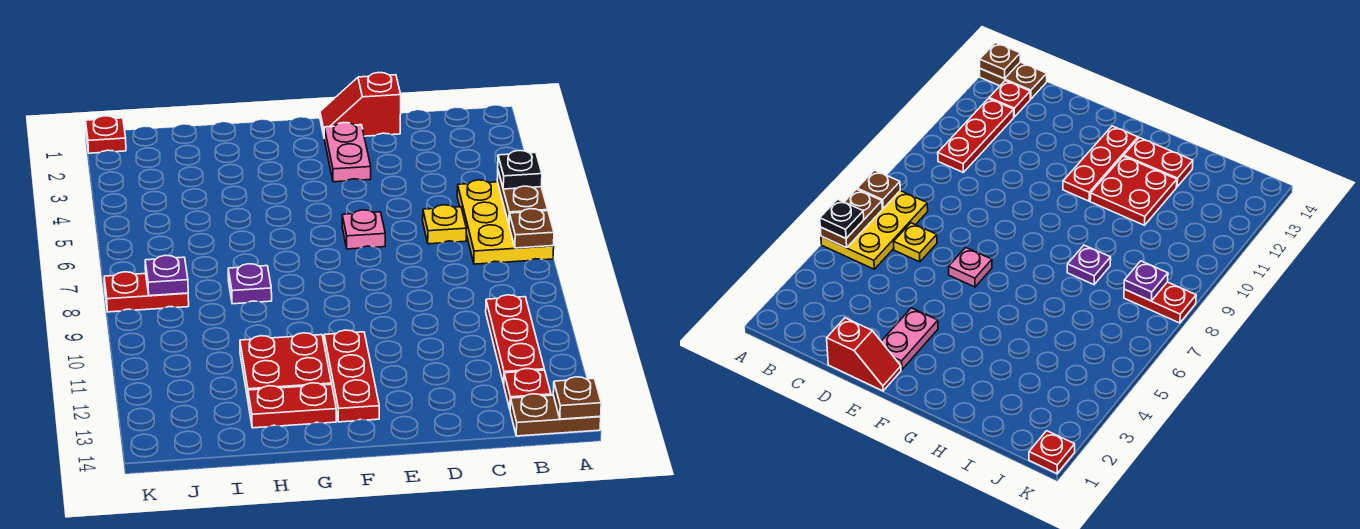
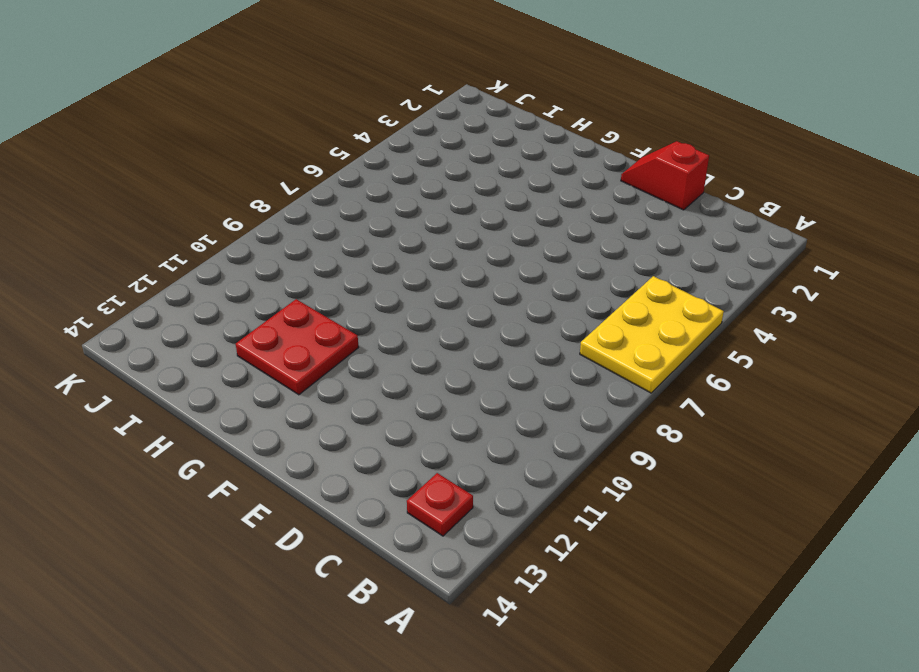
none -> brown 1x2 plate [510,394,601,436]
none -> red 1x3 plate [486,295,544,384]
none -> yellow 1x1 plate [423,205,466,244]

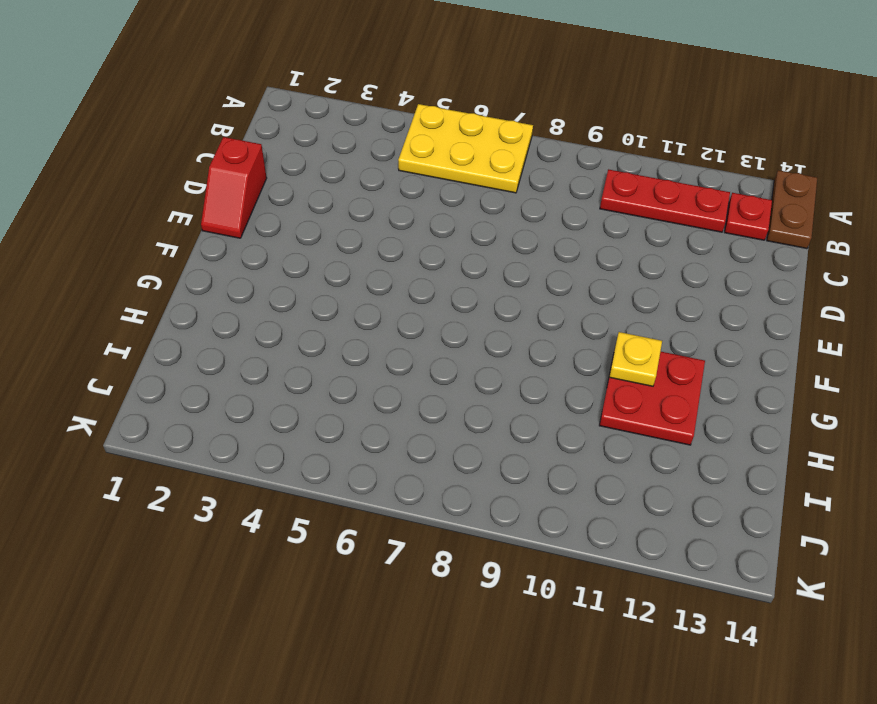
yellow 1x1 plate [609,332,662,386] -> yellow 1x1 plate moved to [423,205,466,244]
none -> pink 1x2 plate [324,123,371,182]
none -> pink 1x1 plate [342,210,385,249]
none -> red 1x3 plate [324,330,379,422]

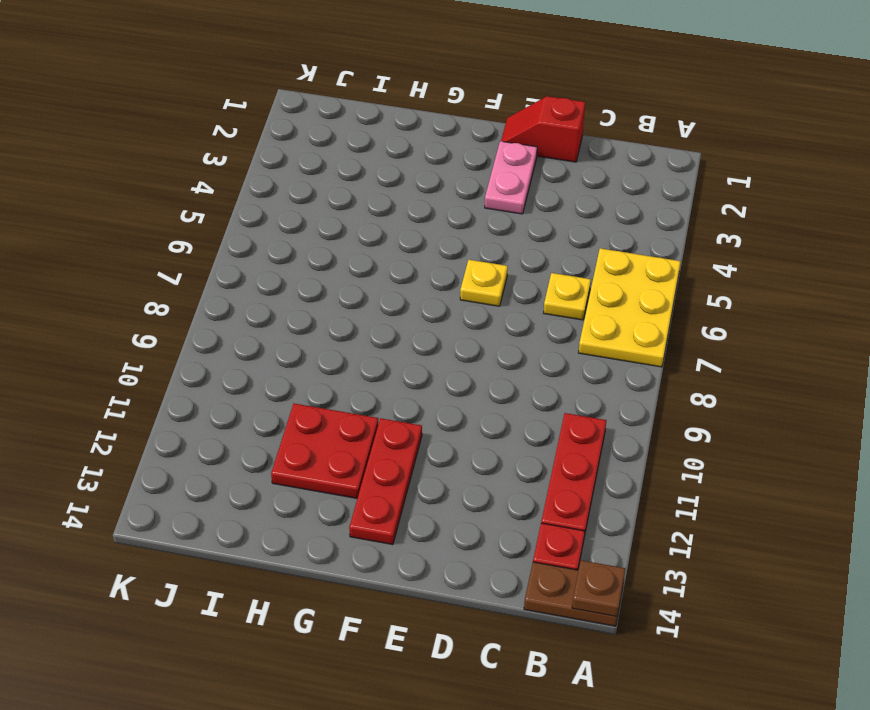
yellow 1x1 plate [460,260,508,306] -> pink 1x1 plate [342,210,385,249]
none -> red 1x2 plate [248,383,336,428]
none -> purple 1x1 plate [228,264,272,304]
none -> red 1x2 plate [104,272,189,312]

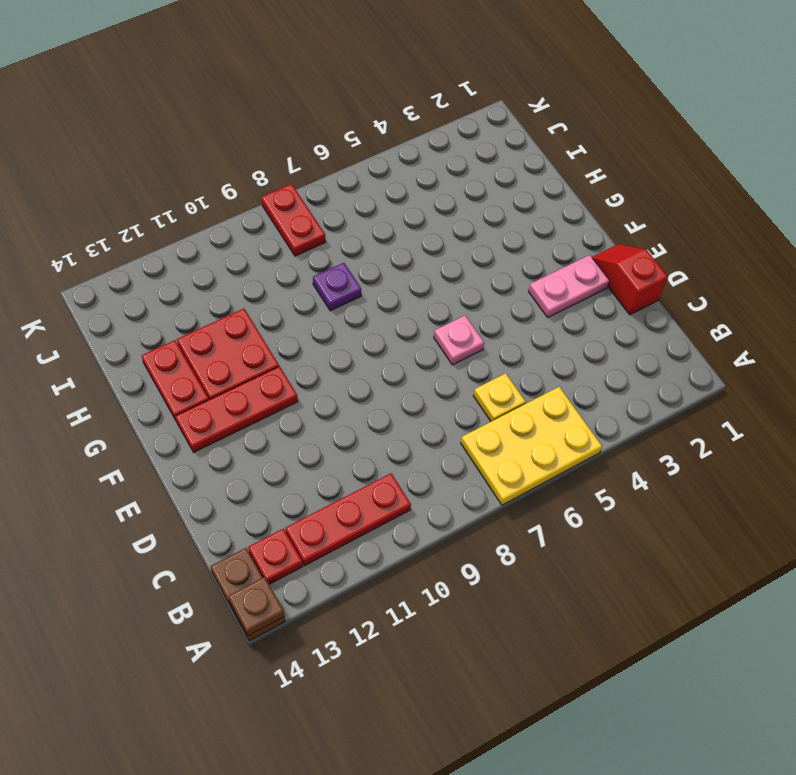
none -> red 1x1 plate [86,116,126,153]
none -> brown 1x2 plate [497,171,548,224]
none -> brown 1x1 plate [509,209,554,248]

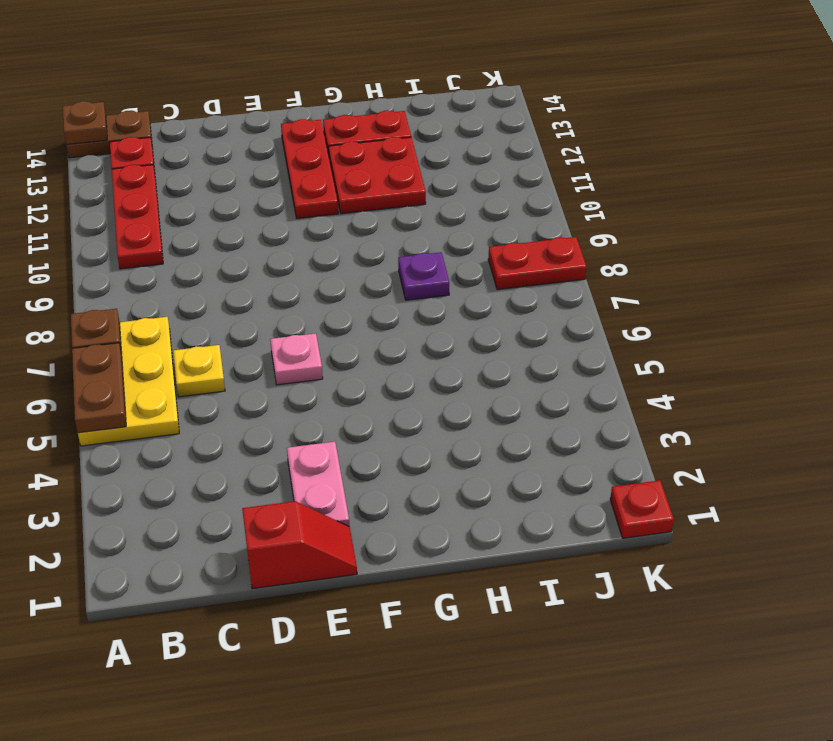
none -> purple 1x1 plate [145,255,188,296]
none -> black 1x1 plate [498,150,542,189]

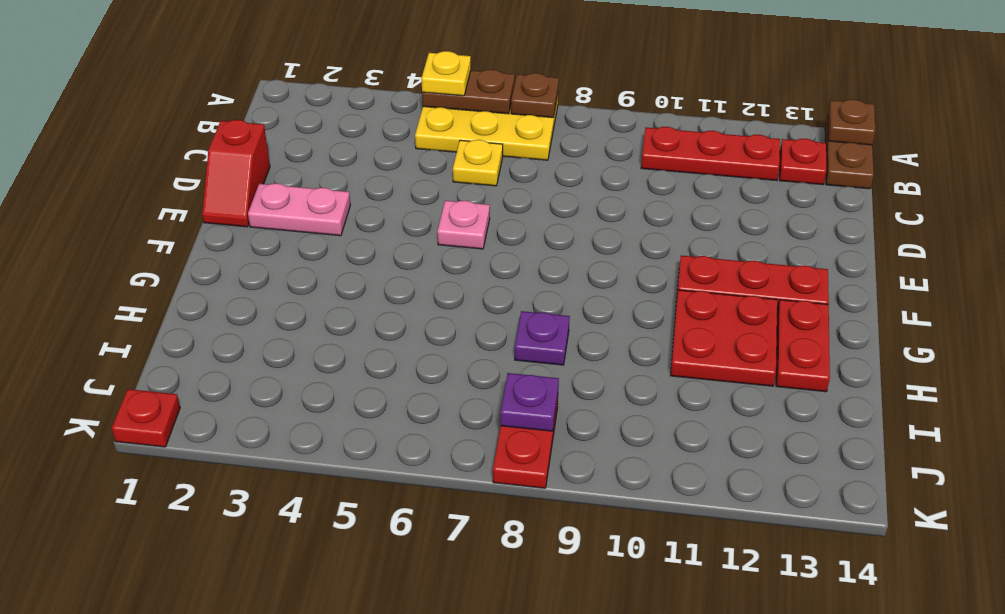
yellow 1x1 plate [421,51,471,96] -> black 1x1 plate [498,150,542,189]

